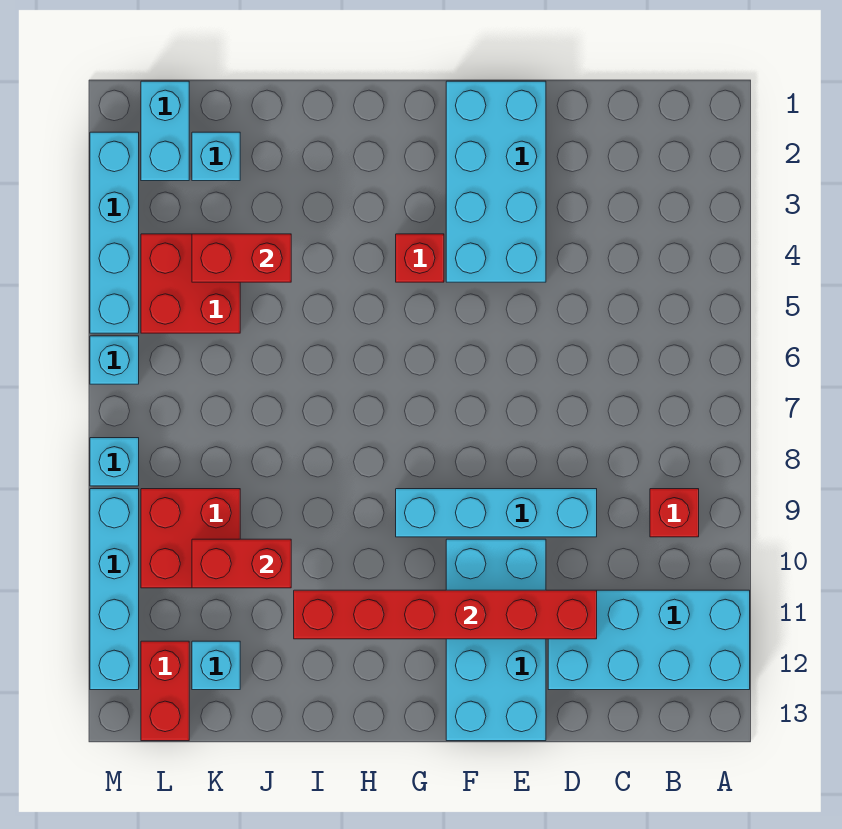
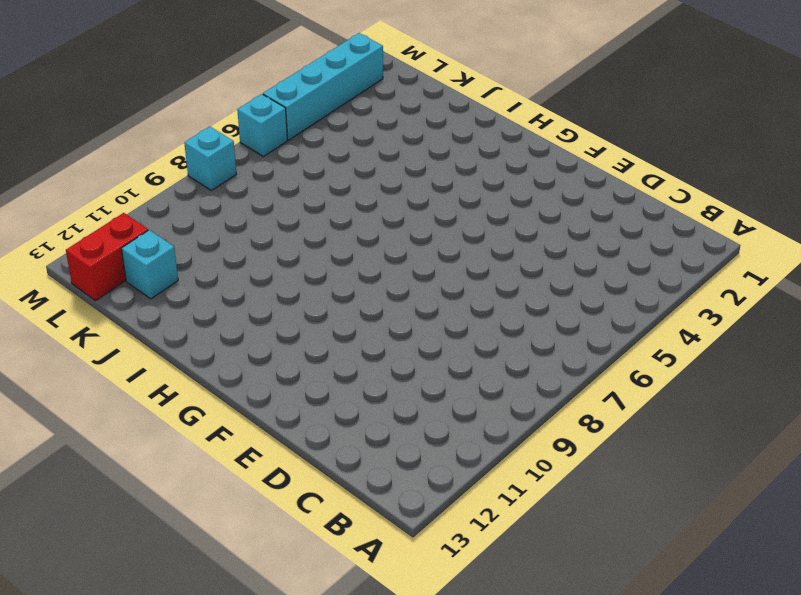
none -> cyan 2x4 brick [548,590,750,690]
none -> red 1x1 brick [650,489,699,537]
none -> cyan 1x4 brick [396,489,597,537]

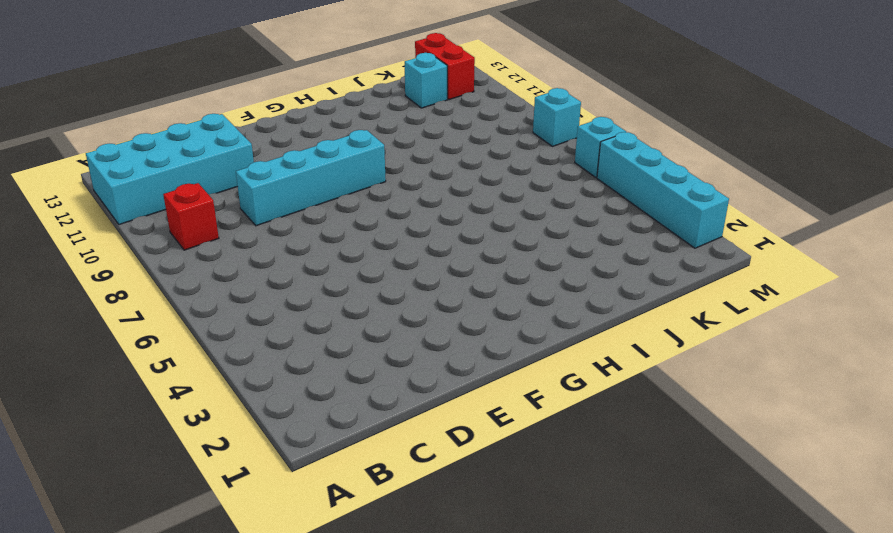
none -> cyan 2x4 brick [446,81,546,282]
none -> cyan 2x4 brick [446,539,546,741]
none -> red 1x1 brick [396,234,444,282]

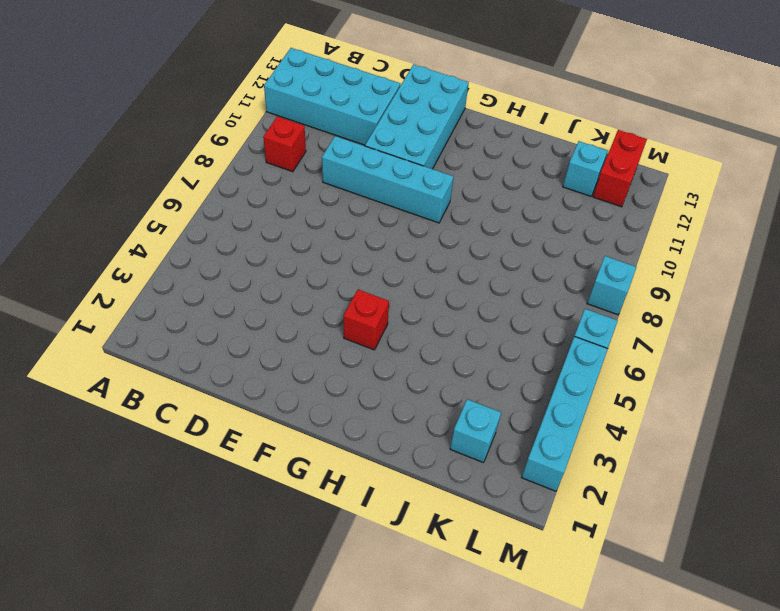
none -> cyan 2x4 brick [446,81,546,282]
none -> red 2x2 brick [141,234,240,333]
none -> red 2x2 brick [141,489,240,588]

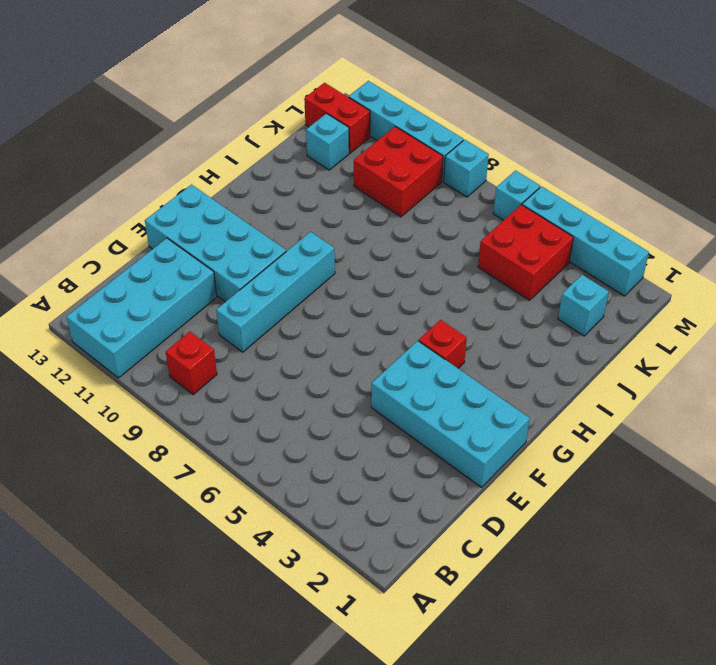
none -> cyan 1x2 brick [141,81,189,181]
none -> red 1x6 brick [294,590,597,639]
none -> red 1x2 brick [192,234,291,282]

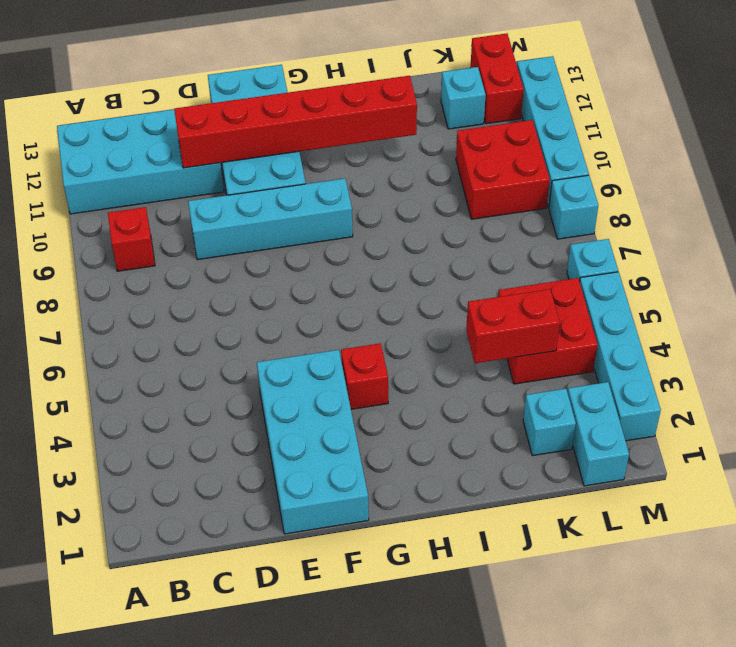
none -> red 1x2 brick [192,539,291,588]

